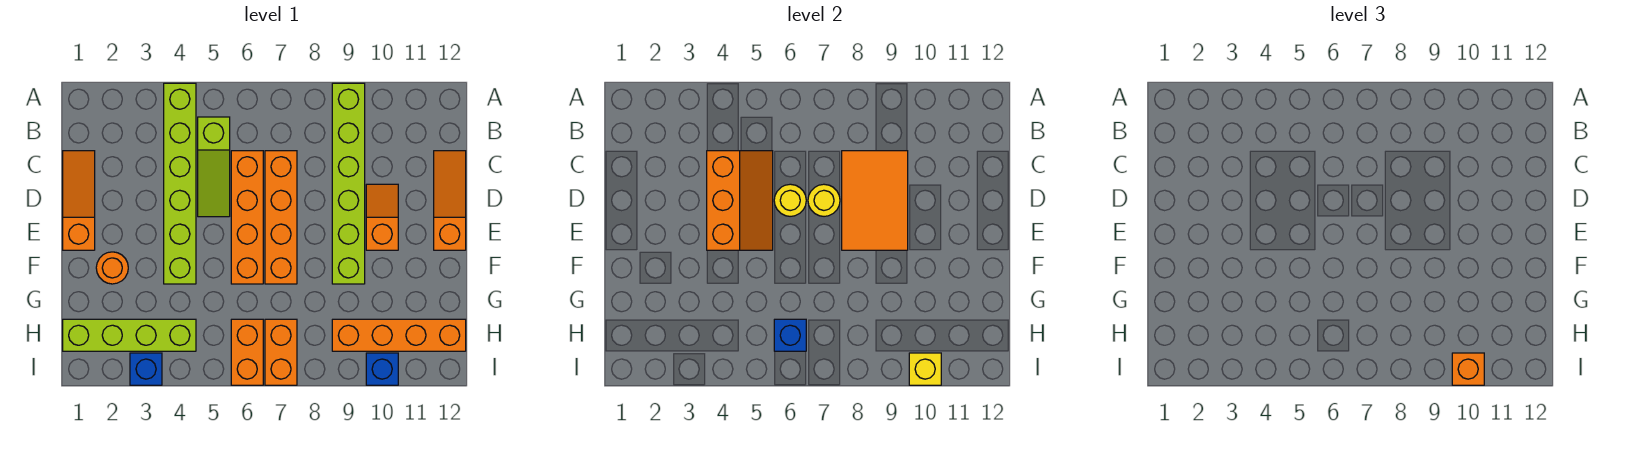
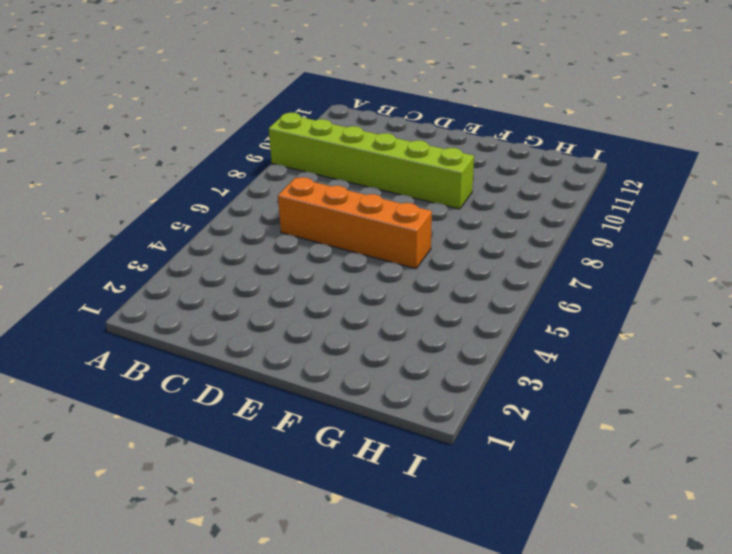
none -> lime 1x6 brick [164,83,196,284]
none -> lime 1x3 slope [198,117,230,217]
none -> orange 1x3 slope [63,151,95,250]

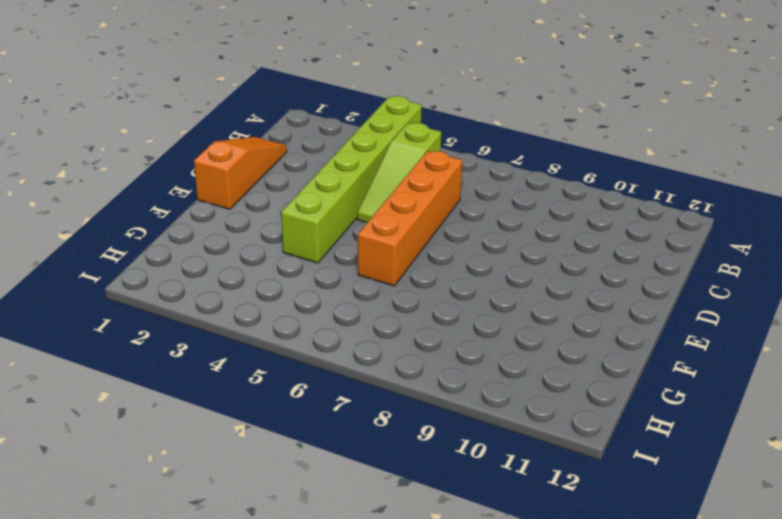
none -> lime 1x6 brick [332,83,365,284]
none -> orange 1x4 brick [265,151,297,284]
none -> orange 1x3 slope [434,151,466,250]

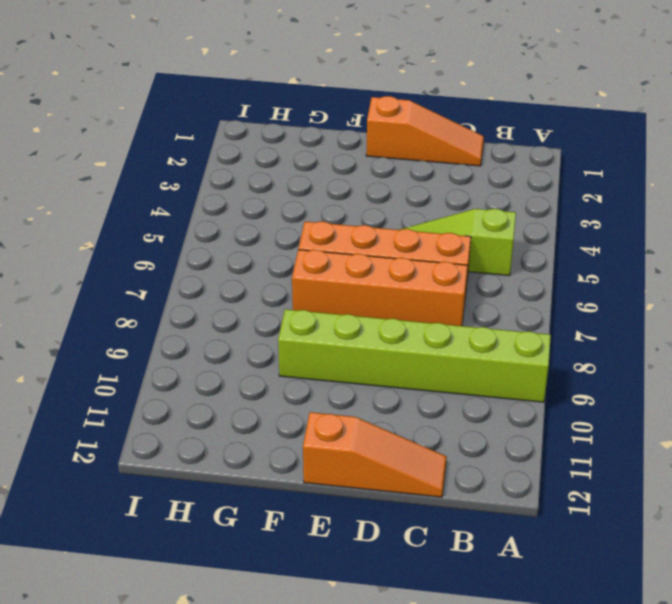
none -> lime 1x6 brick [164,83,196,284]
none -> orange 1x2 slope [366,184,398,250]
none -> orange 1x1 round brick [96,252,128,284]

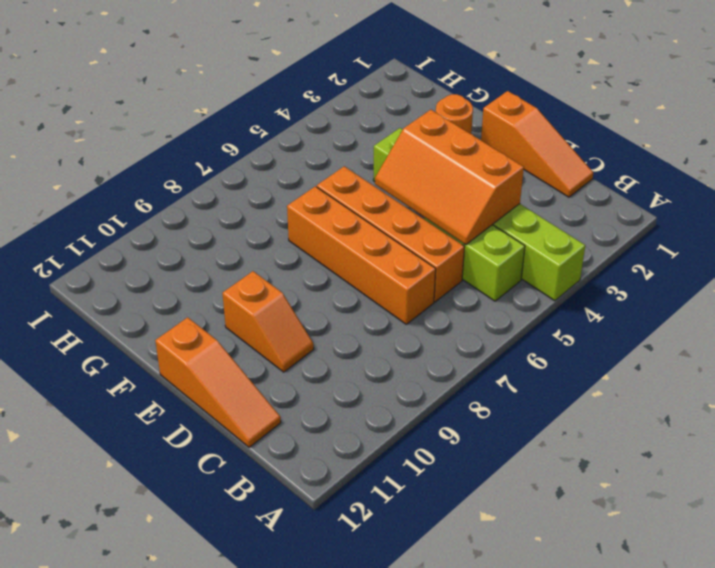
none -> lime 1x6 brick [332,83,365,284]
none -> lime 1x4 brick [63,319,196,351]
none -> orange 1x2 brick [231,319,263,385]

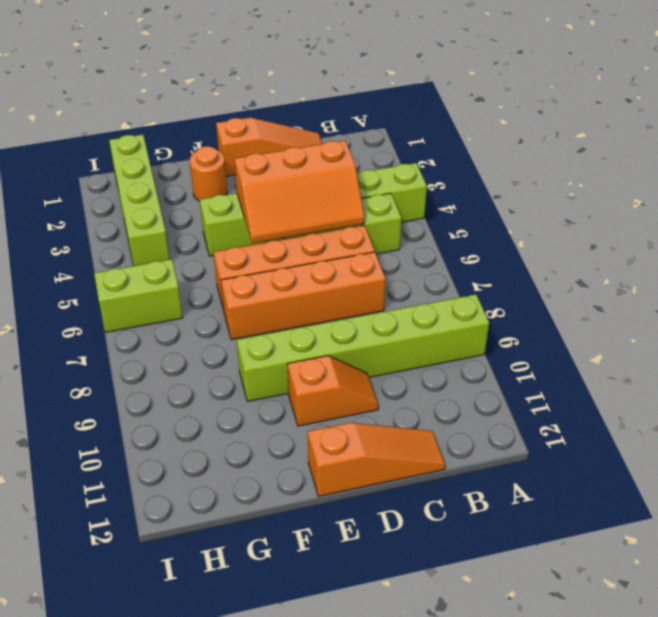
lime 1x2 brick [94,259,183,332] -> orange 1x2 brick [231,319,263,385]
none -> orange 1x2 brick [265,319,297,385]
none -> orange 1x4 brick [332,319,466,351]
none -> blue 1x1 brick [130,353,162,385]

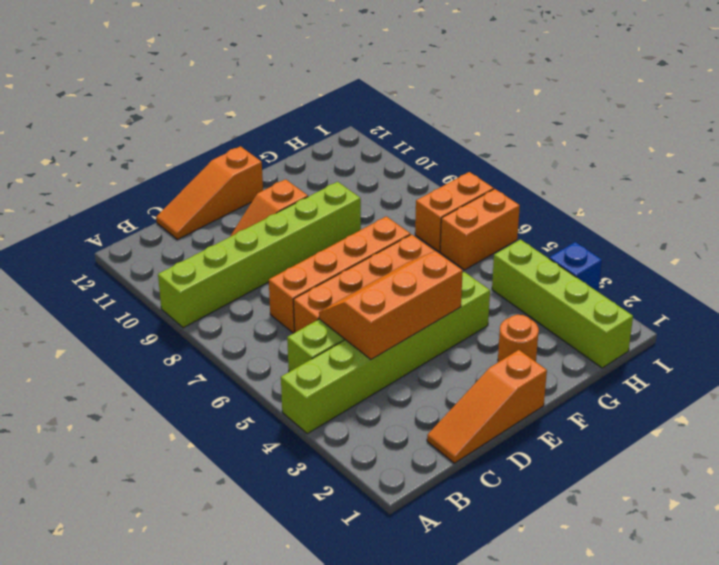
none -> orange 1x4 brick [332,319,466,351]
none -> blue 1x1 brick [366,353,398,385]
none -> orange 2x3 tile [842,151,908,250]

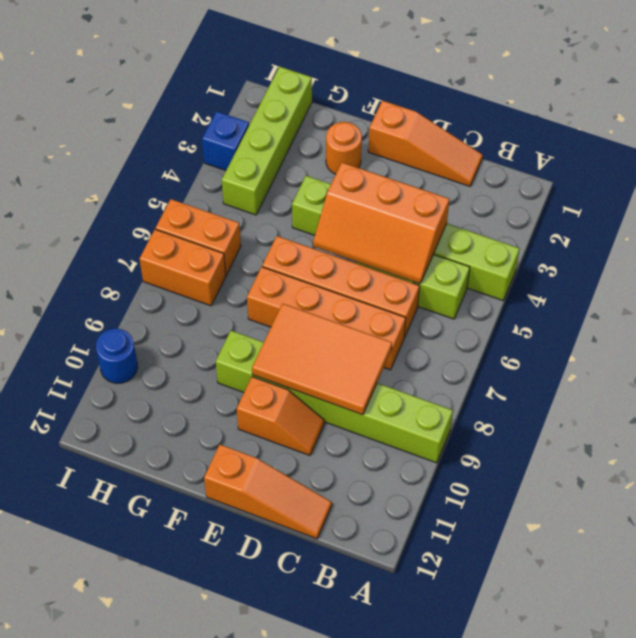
blue 1x1 round brick [96,329,138,383] -> blue 1x1 brick [366,353,398,385]
none -> orange 1x4 brick [332,319,466,351]
none -> yellow 1x1 round brick [774,184,806,216]
none -> yellow 1x1 round brick [808,184,840,216]

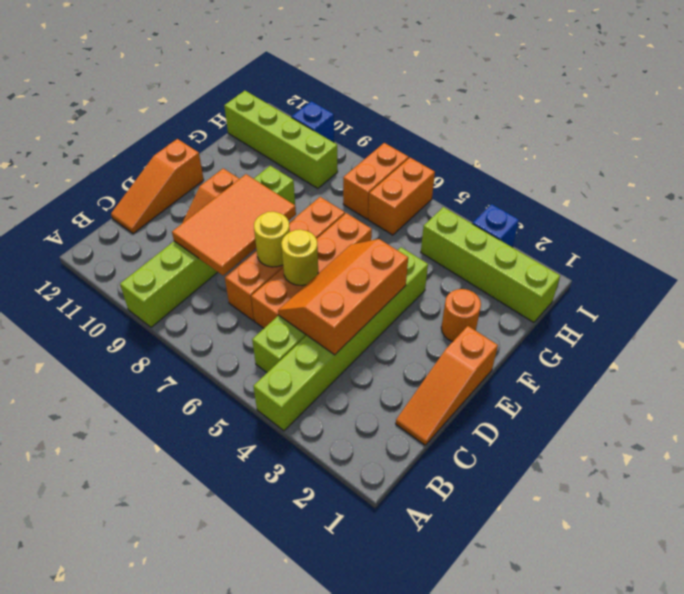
lime 1x4 brick [224,91,338,188] -> orange 1x4 brick [332,319,466,351]
none -> blue 1x1 brick [774,319,806,351]
none -> yellow 1x1 brick [909,353,941,385]
none -> orange 1x1 brick [1452,353,1484,385]

